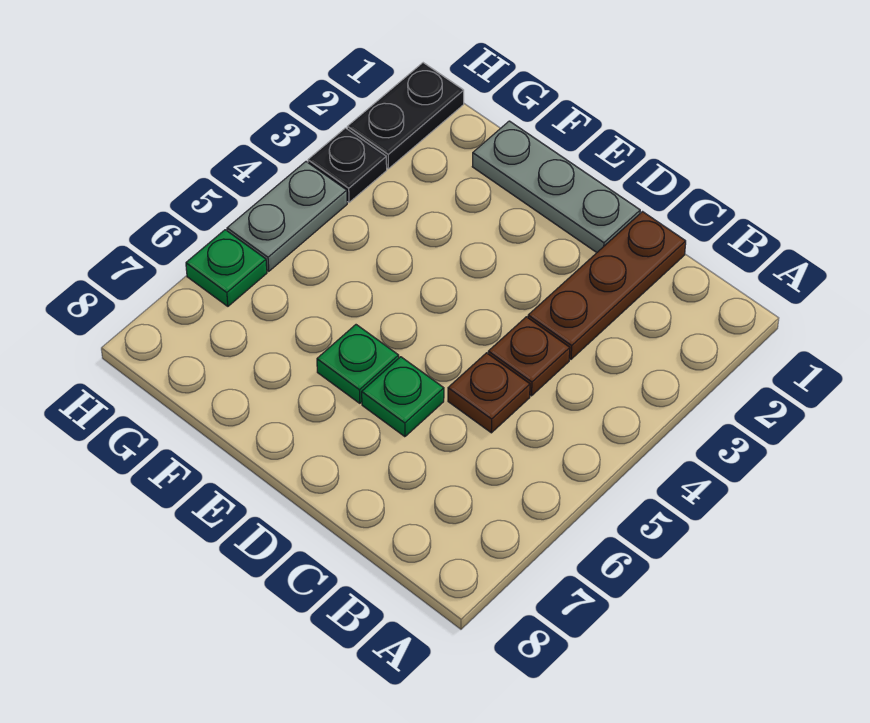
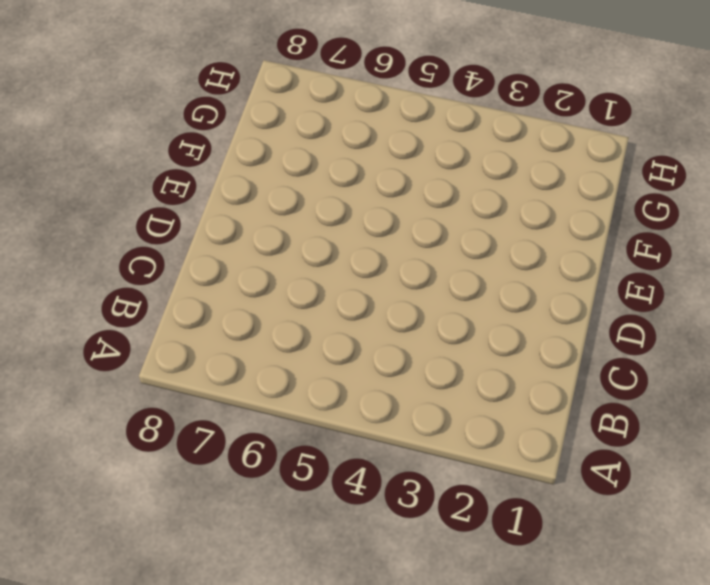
none -> brown 1x3 plate [528,212,686,359]
none -> brown 1x1 plate [488,317,570,396]

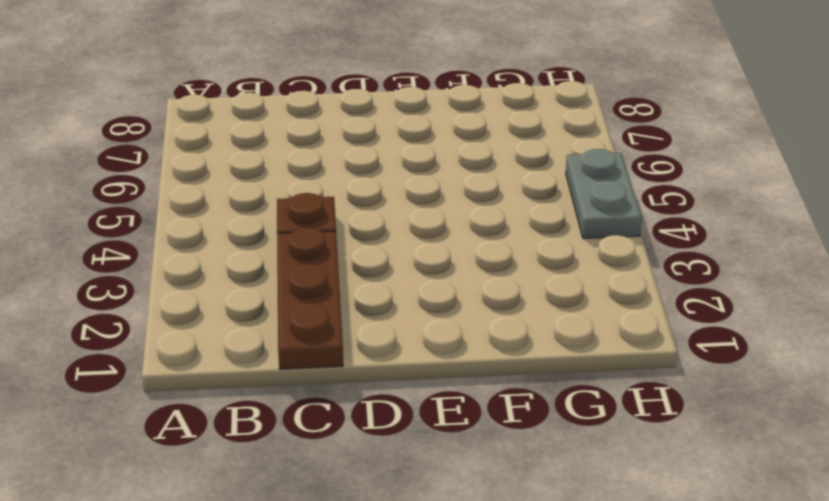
none -> brown 1x1 plate [448,353,530,433]
none -> grey 1x3 plate [472,121,640,252]

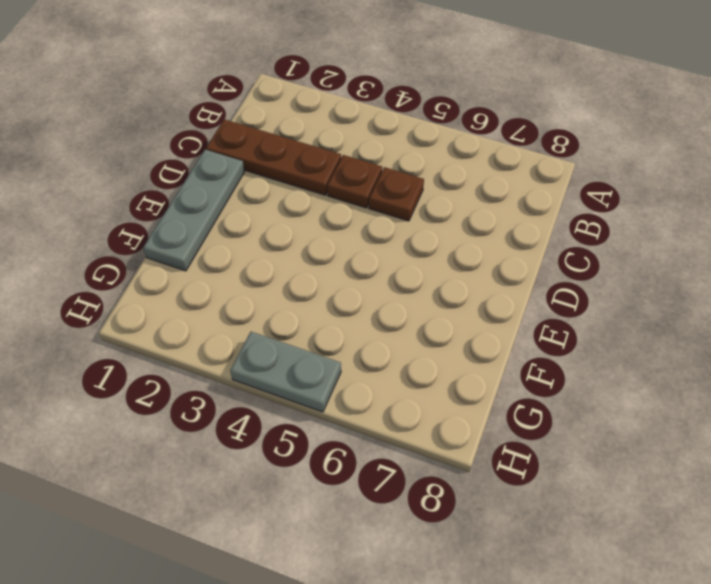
none -> green 1x1 plate [362,357,444,437]
none -> green 1x1 plate [317,325,399,403]

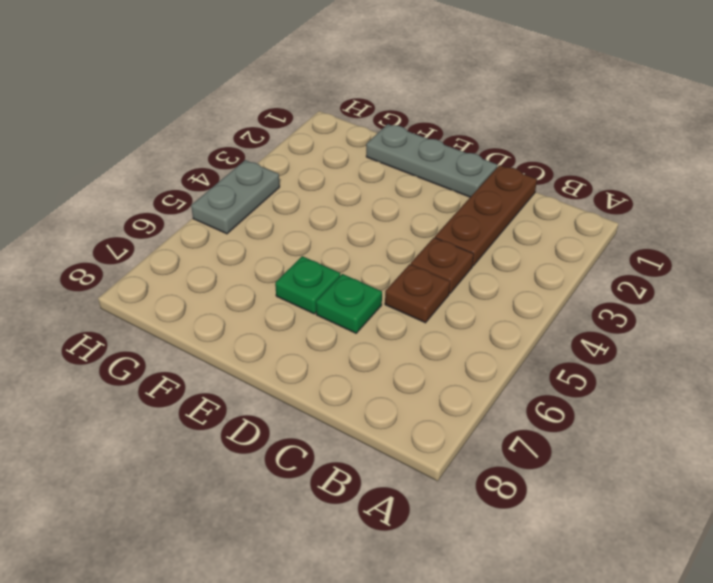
none -> black 1x2 plate [347,63,464,169]
none -> black 1x1 plate [308,128,387,202]

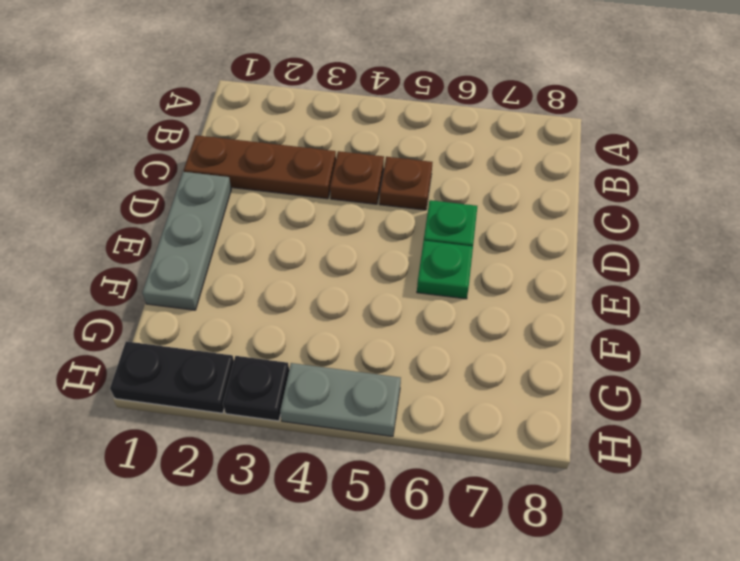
none -> green 1x1 plate [186,230,267,306]

